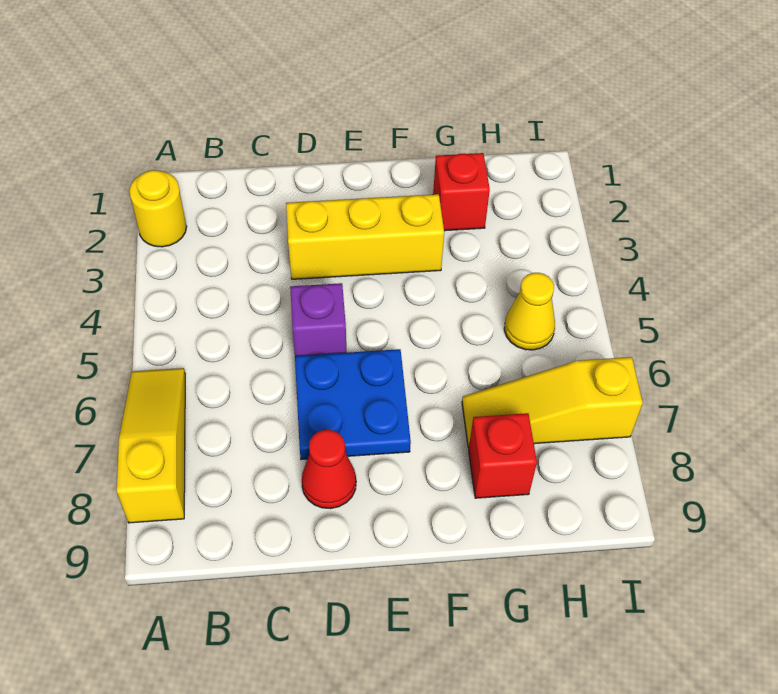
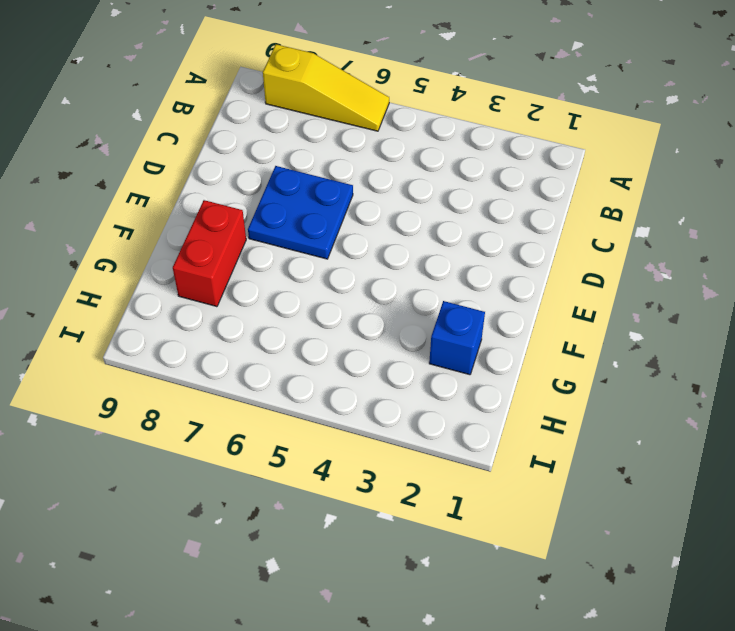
red 1x2 brick [173,200,246,307] -> red 1x1 brick [469,413,537,498]
blue 1x1 brick [429,301,485,375] -> red 1x1 brick [433,153,490,231]
none -> yellow 1x1 round brick [129,170,187,247]
none -> yellow 1x3 brick [286,194,444,279]

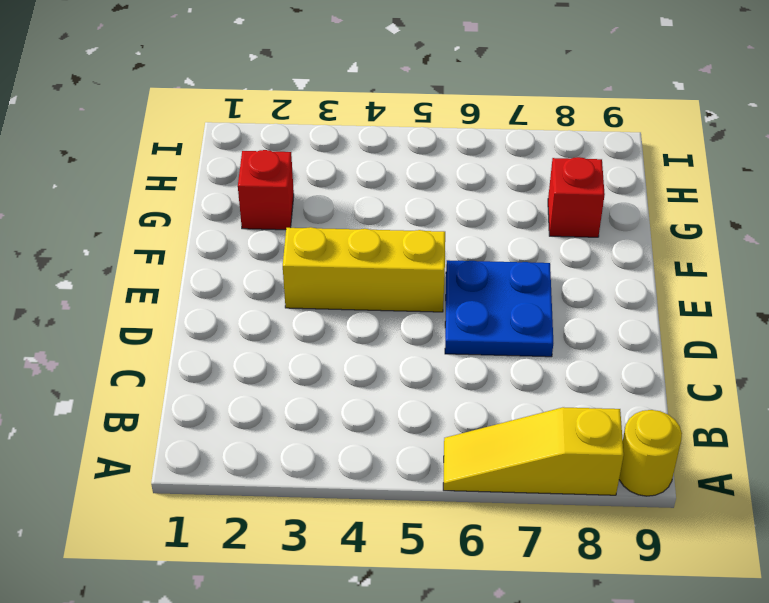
yellow 1x1 round brick [619,410,682,496] -> yellow 1x1 round brick moved to [129,170,187,247]
yellow 1x3 brick [283,227,445,312] -> yellow 1x3 brick turned to [286,194,444,279]
none -> purple 1x1 brick [290,283,346,356]
none -> red 1x1 cone [302,430,356,509]

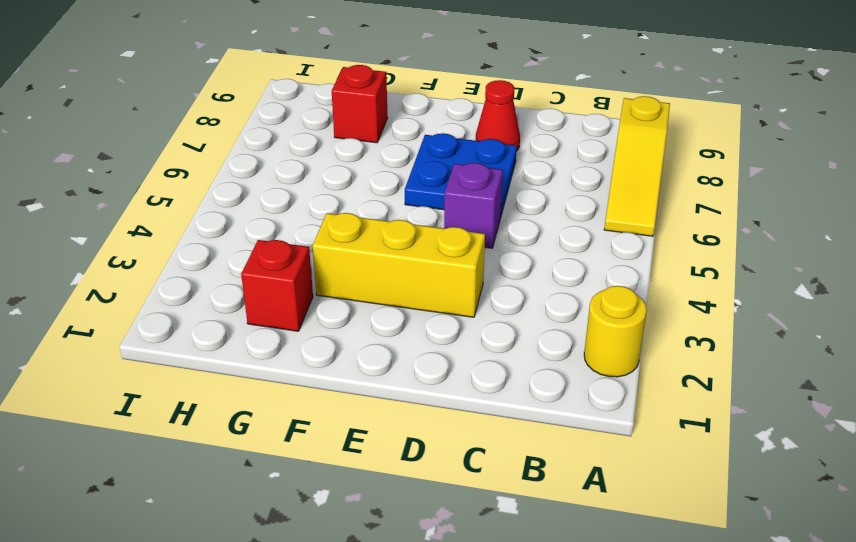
none -> yellow 1x3 slope [462,357,643,448]
none -> yellow 1x1 cone [504,273,555,350]

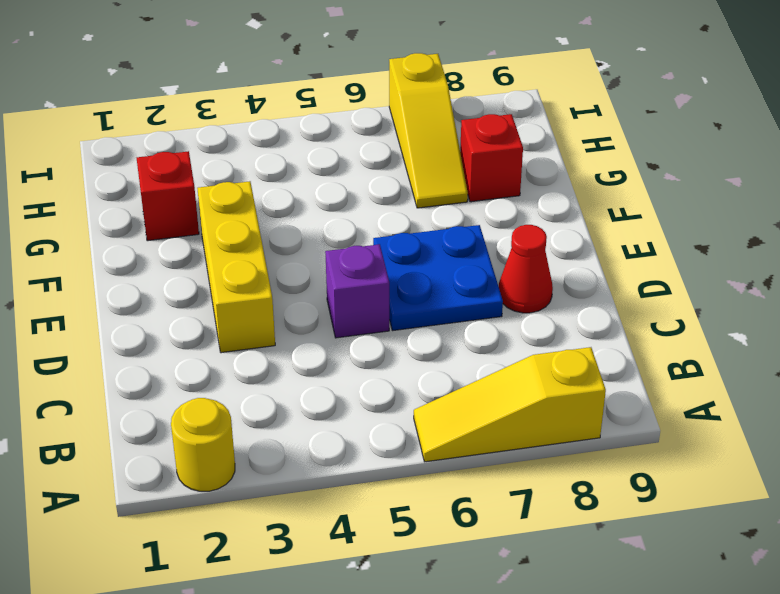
none -> yellow 1x1 cone [504,273,555,350]

